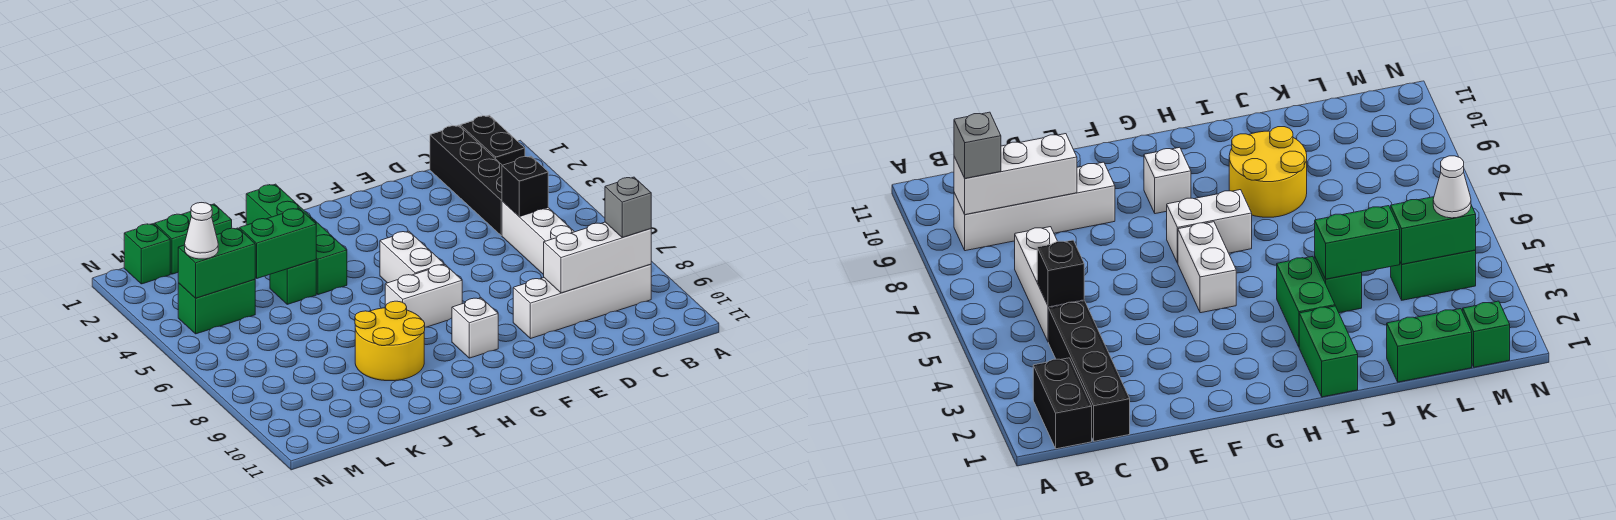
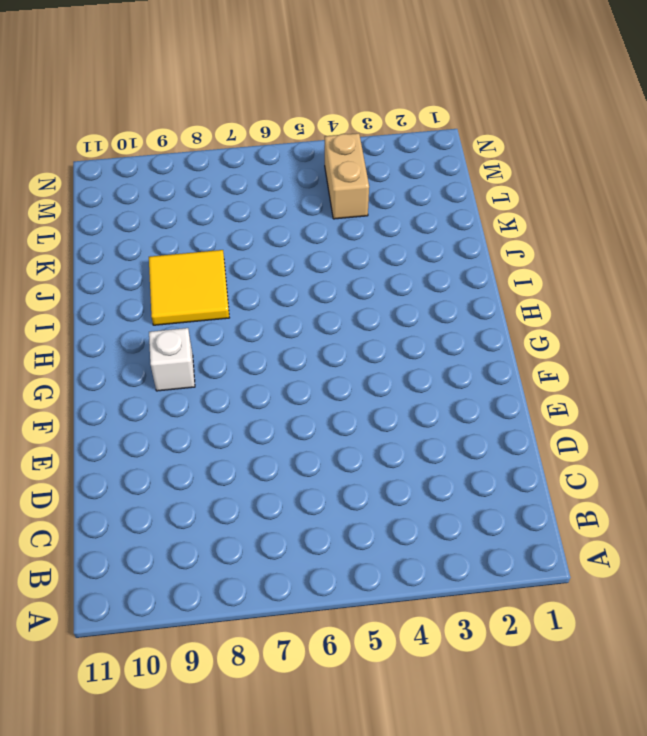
yellow 2x2 tile [149,250,229,325] -> yellow 2x2 round brick [355,301,425,381]
tan 1x2 brick [325,133,369,219] -> green 1x2 brick [178,279,255,334]
none -> black 1x2 brick [460,116,525,165]
none -> white 1x4 brick [513,264,651,339]
none -> black 1x4 brick [430,125,502,236]

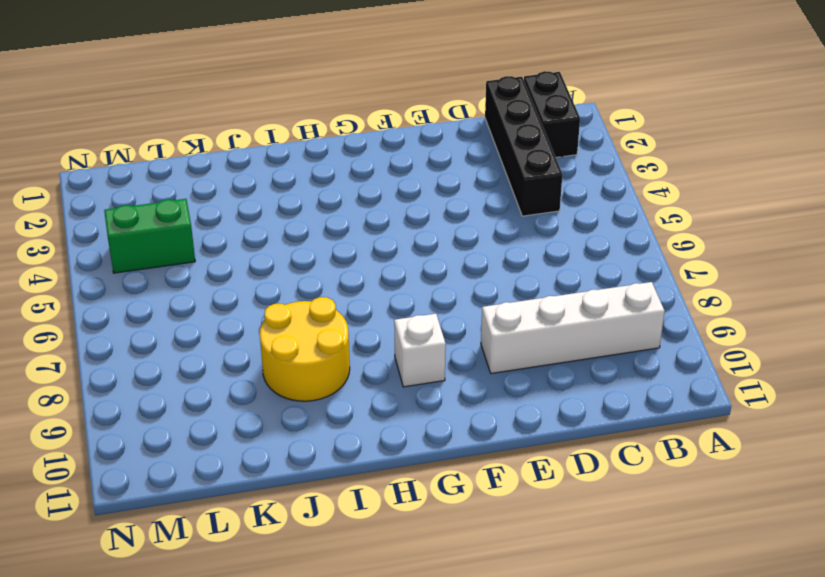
none -> white 1x3 brick [502,201,574,275]
none -> white 1x2 brick [380,231,444,283]
none -> white 1x2 brick [385,265,462,327]

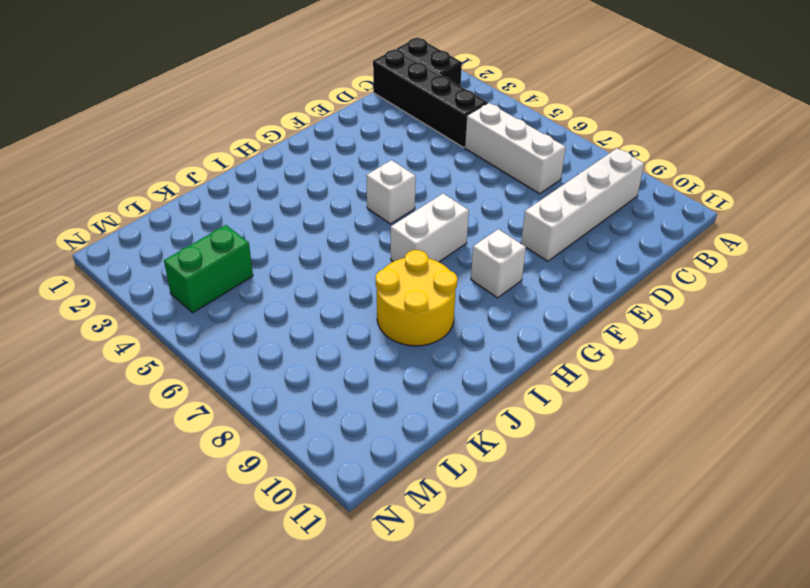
white 1x1 brick [366,160,416,224] -> white 1x2 brick [380,231,444,283]
none -> green 1x2 brick [246,184,311,225]
none -> green 1x2 brick [310,218,347,295]
none -> green 1x1 brick [270,260,316,304]

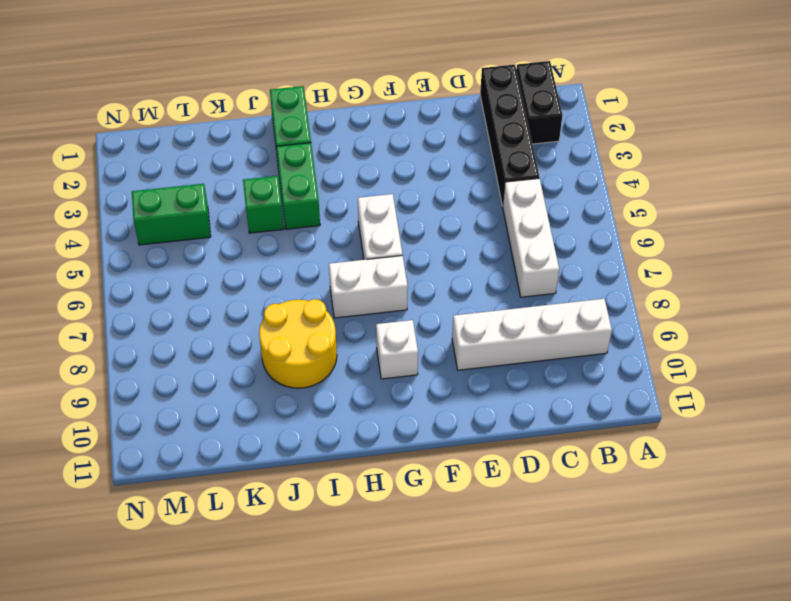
none -> green 1x2 brick [155,204,232,274]
none -> green 1x1 brick [124,224,170,284]
none -> white 1x3 brick [544,222,651,293]

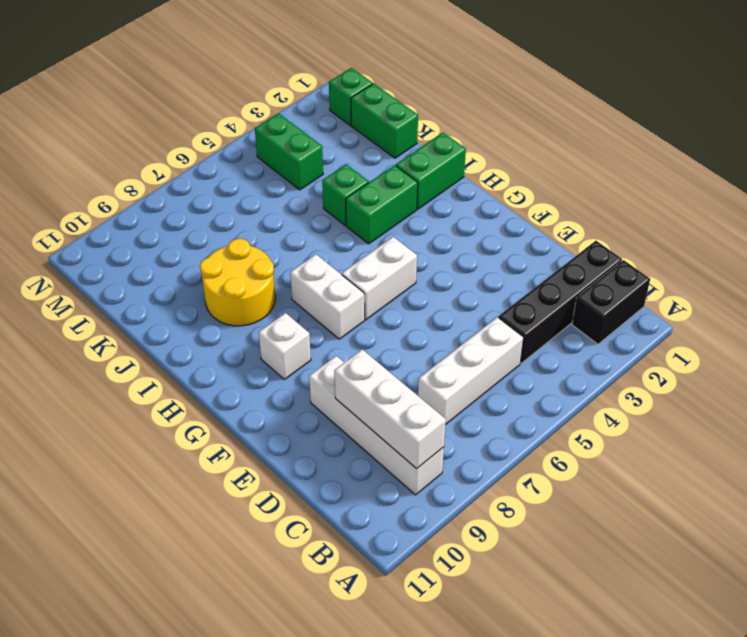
none -> black 1x1 brick [502,156,548,217]
none -> green 1x2 brick [240,208,316,278]
none -> green 1x2 brick [178,228,255,298]

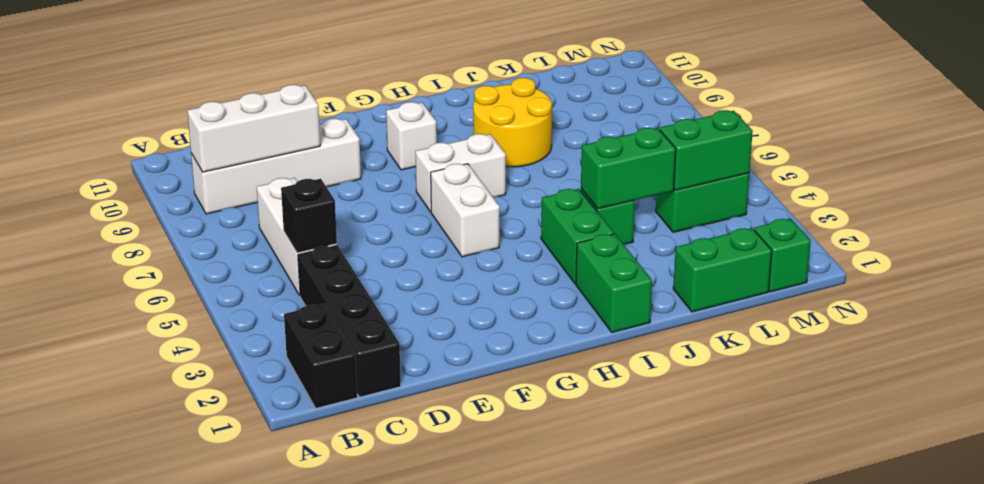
none -> grey 1x1 brick [605,177,651,238]
none -> white 1x1 cone [185,203,218,259]

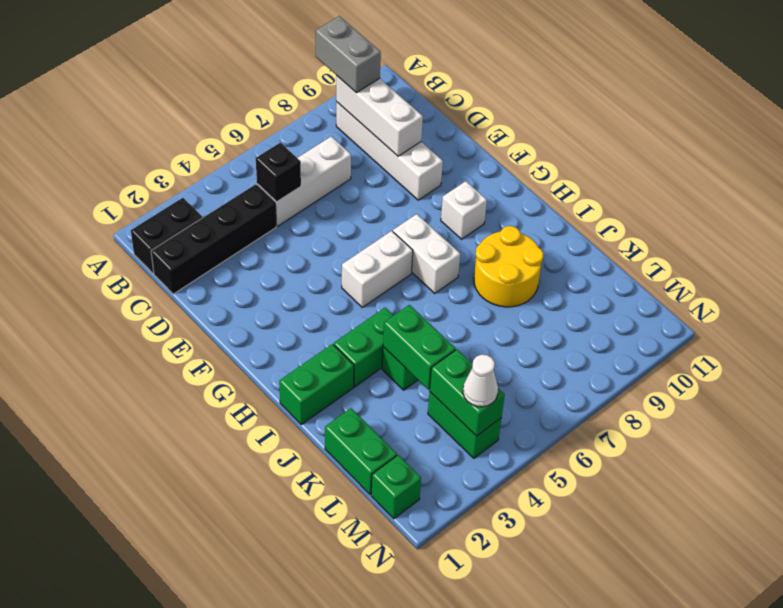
grey 1x2 brick [316,16,381,93] -> grey 1x1 brick [605,177,651,238]

